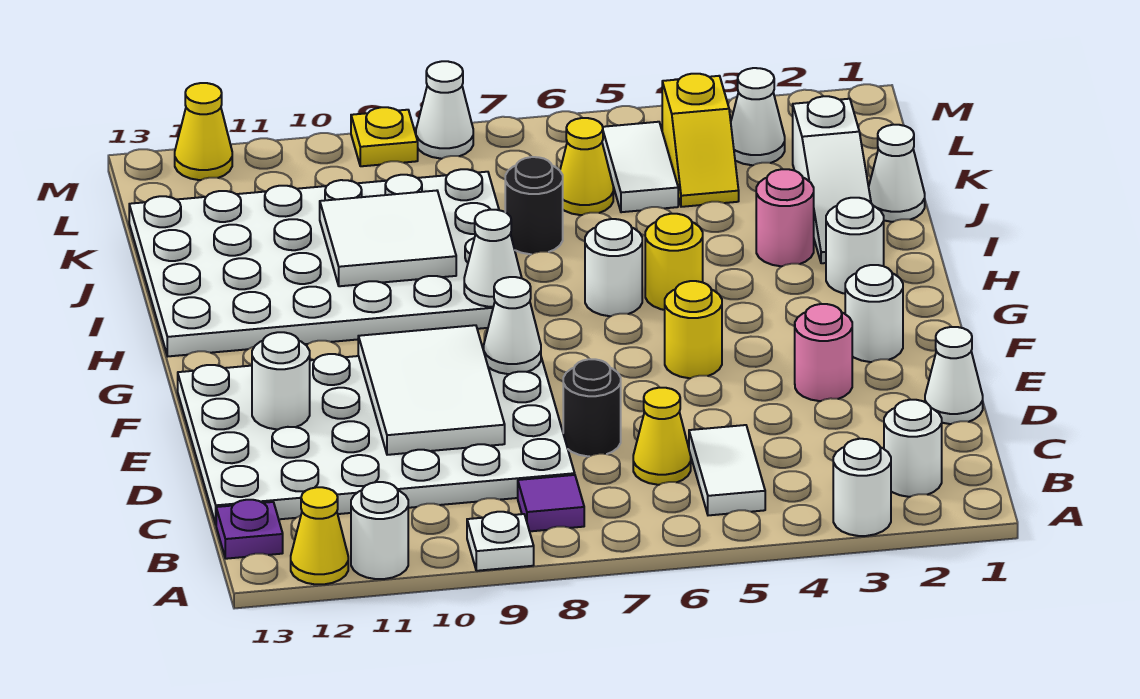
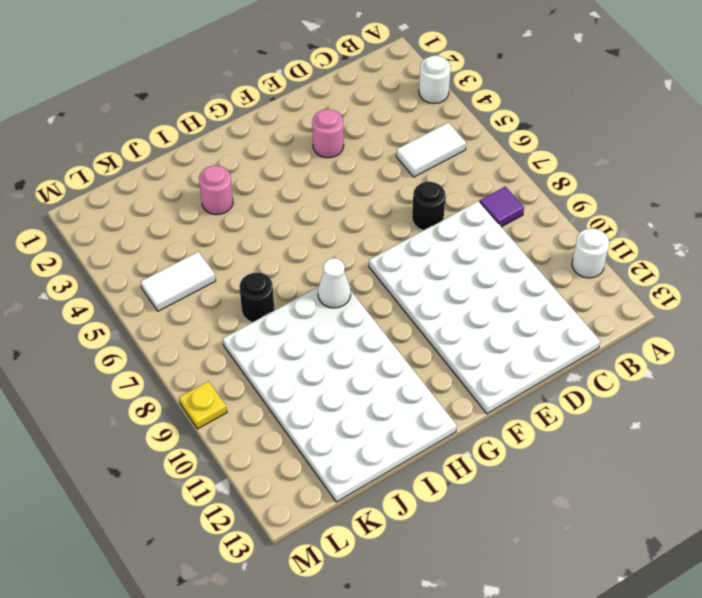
none -> white 1x1 plate [467,512,534,571]
none -> yellow 1x1 cone [291,487,348,584]
none -> white 1x1 round brick [884,400,942,497]
none -> purple 1x1 plate [216,500,283,559]

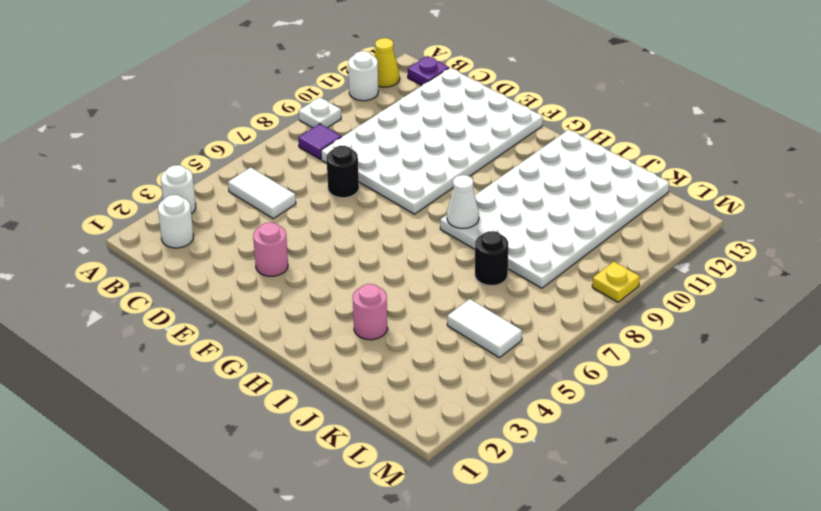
none -> yellow 1x1 cone [633,388,691,485]
none -> white 1x1 cone [925,327,983,424]
none -> white 1x1 round brick [845,265,903,362]
none -> yellow 1x1 round brick [665,281,722,378]

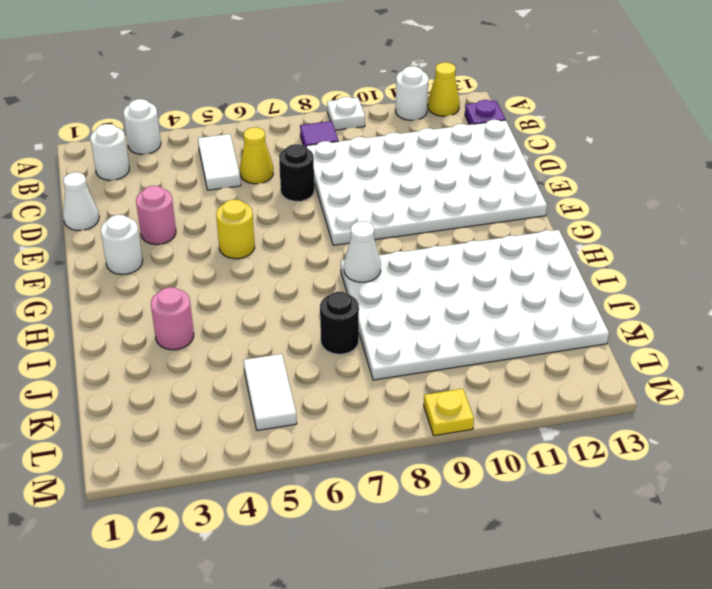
none -> white 1x1 round brick [826,198,884,294]
none -> yellow 1x1 round brick [645,214,703,310]
none -> white 1x1 round brick [585,219,642,316]
none -> white 1x3 slope [793,96,871,263]

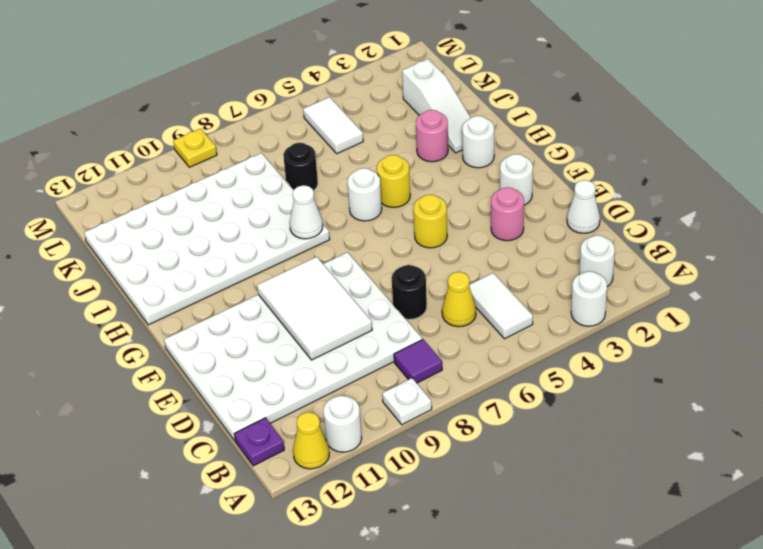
none -> white 1x1 cone [869,125,925,222]
none -> yellow 1x2 slope [662,74,739,207]
none -> yellow 1x1 cone [560,118,613,215]
none -> white 1x1 cone [731,68,785,165]

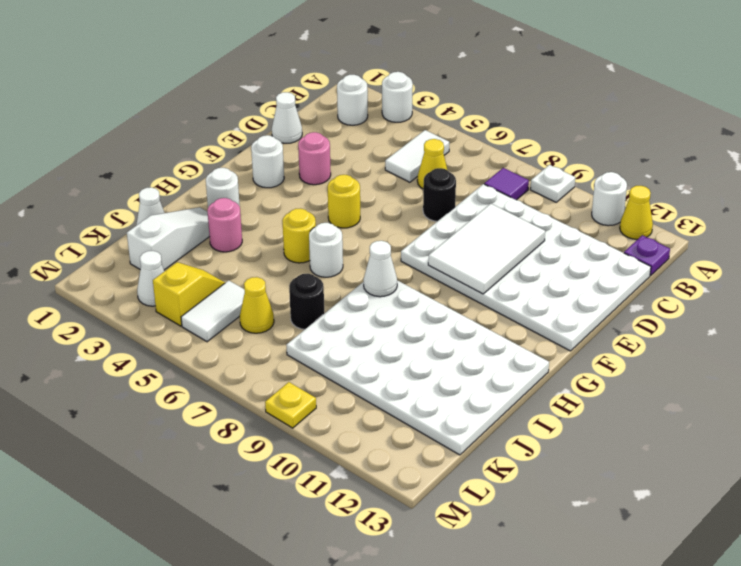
none -> white 1x1 cone [416,61,473,159]
none -> yellow 1x1 cone [175,83,232,180]
none -> white 1x1 round brick [252,332,310,429]
none -> white 1x1 cone [484,277,541,374]

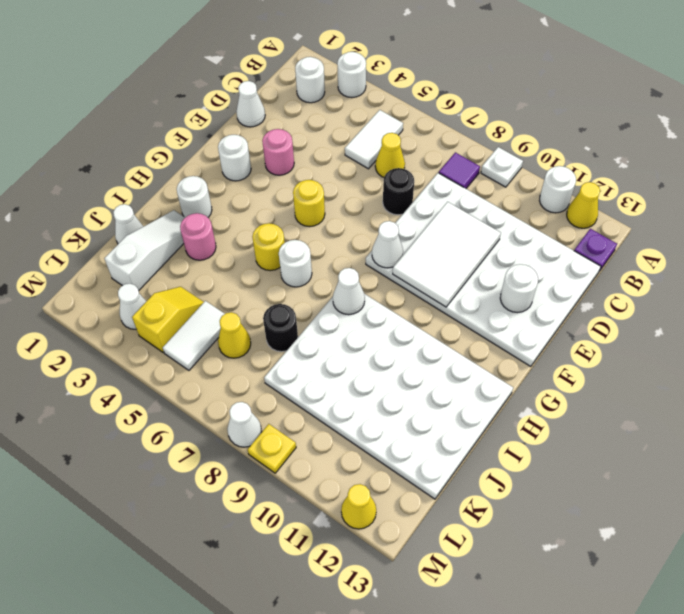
none -> white 2x2 tile [320,191,456,286]

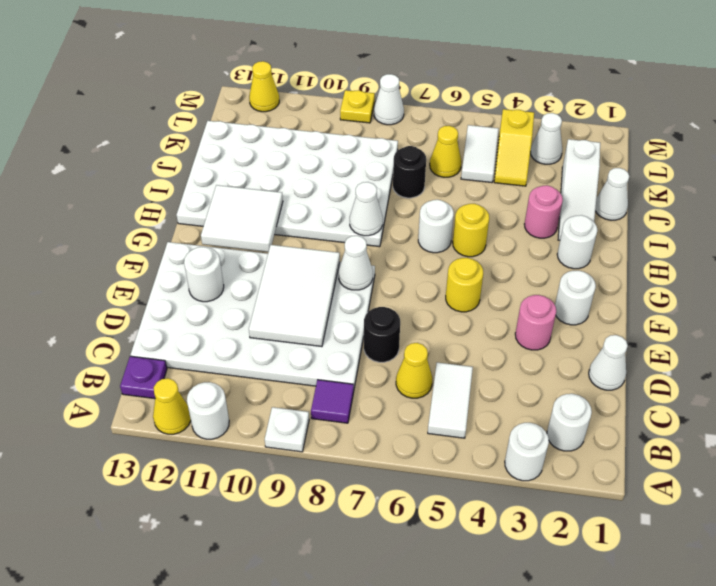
white 2x2 tile [201,185,283,252] -> white 2x2 tile moved to [320,191,456,286]

